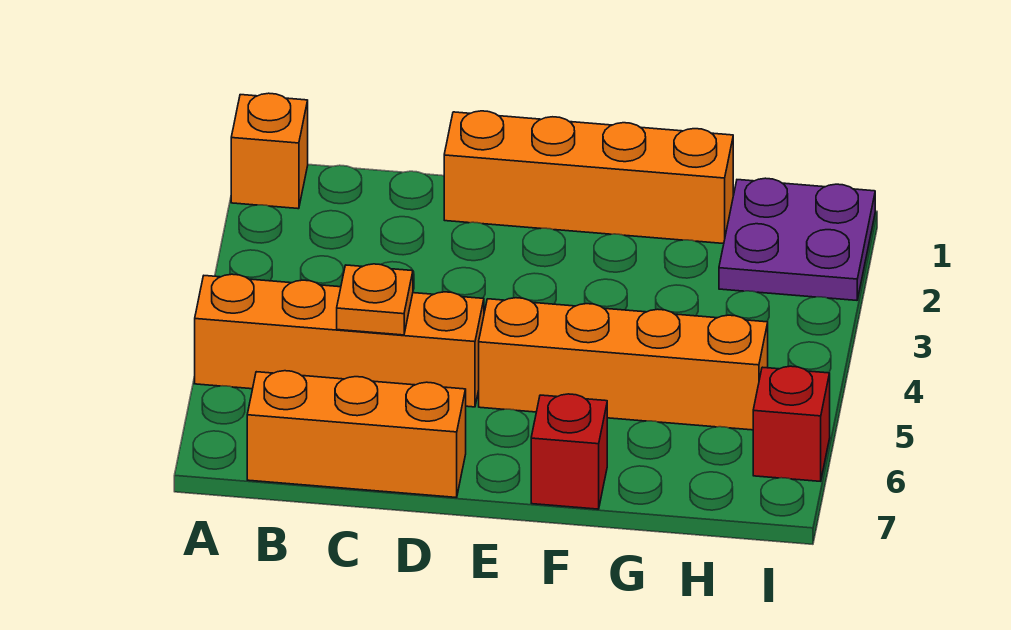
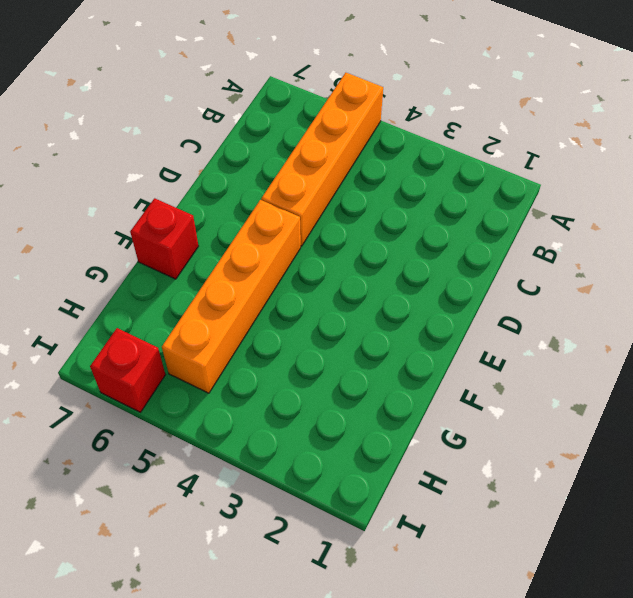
none -> orange 1x1 brick [231,93,308,209]
none -> orange 1x3 brick [247,371,466,498]

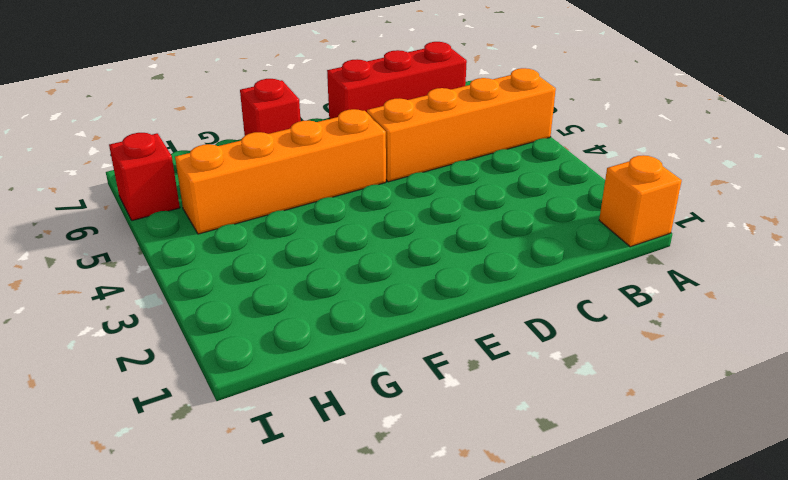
red 1x3 brick [327,42,467,119] -> orange 1x3 brick [247,371,466,498]
none -> orange 1x4 brick [444,111,733,244]
none -> purple 2x2 plate [719,178,875,300]

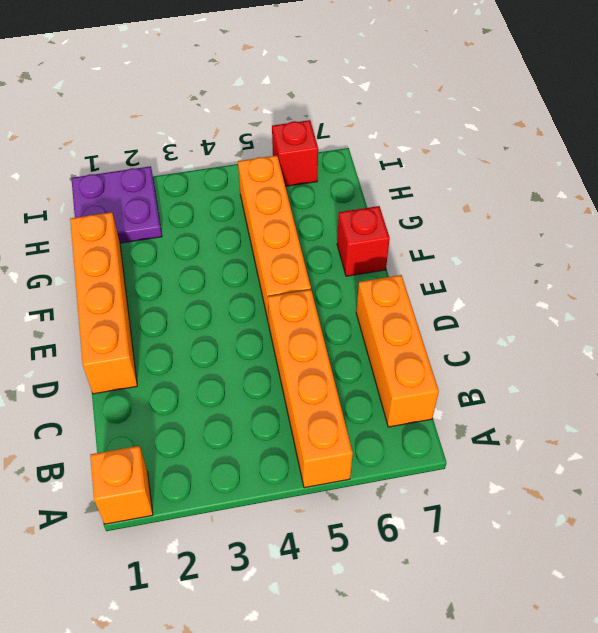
none -> orange 1x1 plate [337,264,413,335]

